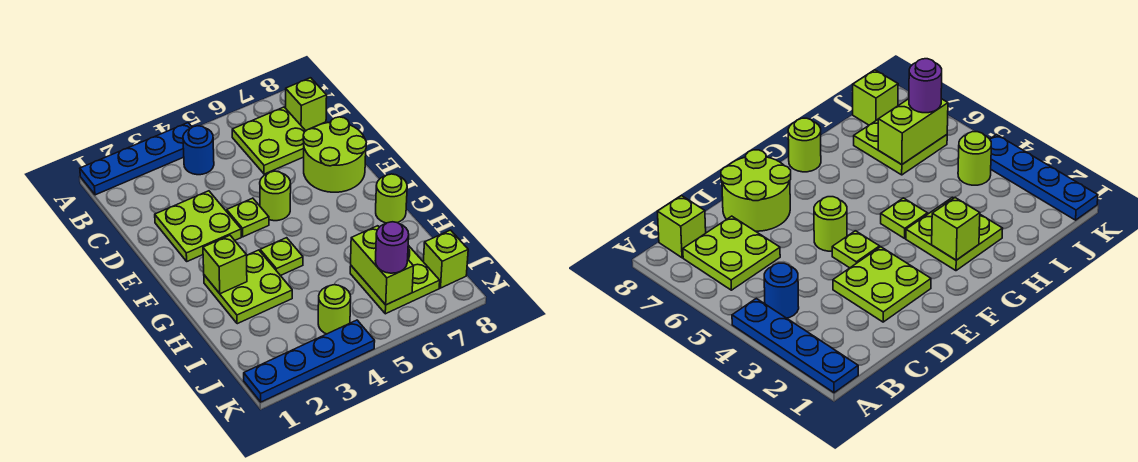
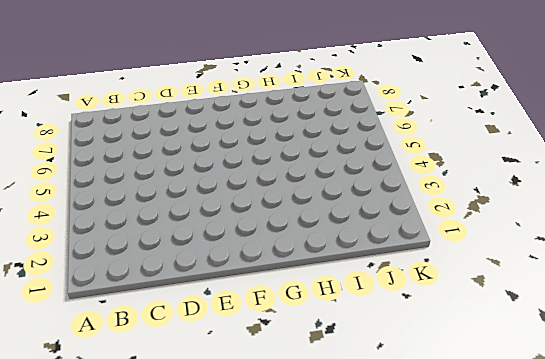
none -> blue 1x4 plate [80,123,192,195]
none -> blue 1x1 round brick [183,126,214,175]
none -> lime 2x2 plate [232,107,305,174]

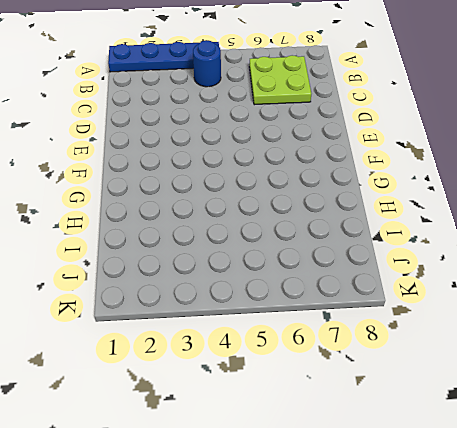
none -> lime 1x1 brick [286,78,327,131]
none -> lime 2x2 plate [155,191,241,261]
none -> lime 2x2 round brick [303,117,366,192]

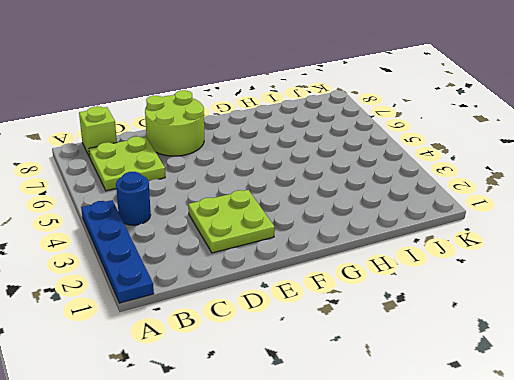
none -> lime 1x1 plate [227,198,269,237]
none -> lime 1x1 round brick [260,171,291,221]
none -> lime 2x2 plate [204,250,292,324]

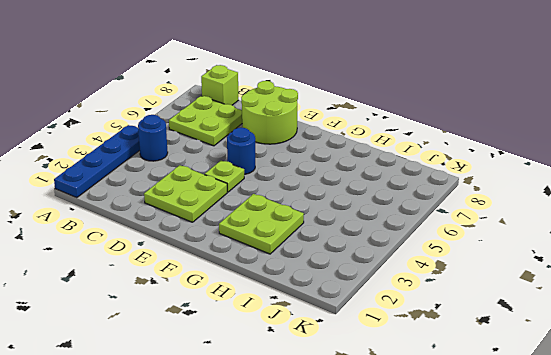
blue 1x1 round brick [227,128,255,174] -> lime 1x1 round brick [260,171,291,221]
none -> lime 1x1 plate [260,238,303,276]
none -> lime 1x1 round brick [376,174,407,223]
none -> lime 2x2 plate [350,245,440,314]

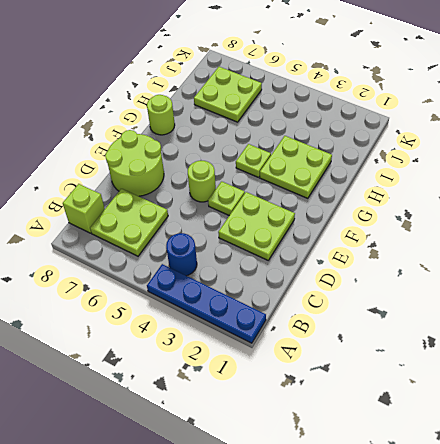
none -> lime 1x1 round brick [318,285,351,334]
none -> lime 1x1 brick [423,230,468,288]
none -> blue 1x4 plate [244,320,375,402]

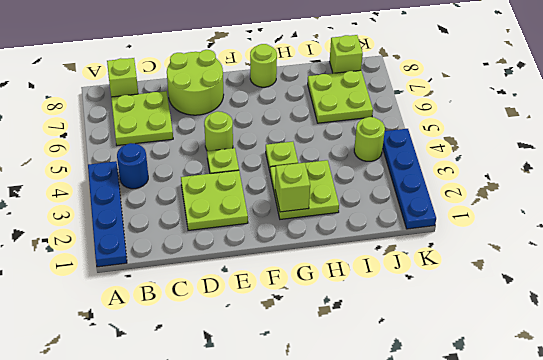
none -> lime 1x2 brick [351,226,414,305]
none -> purple 1x1 round brick [375,222,409,273]

